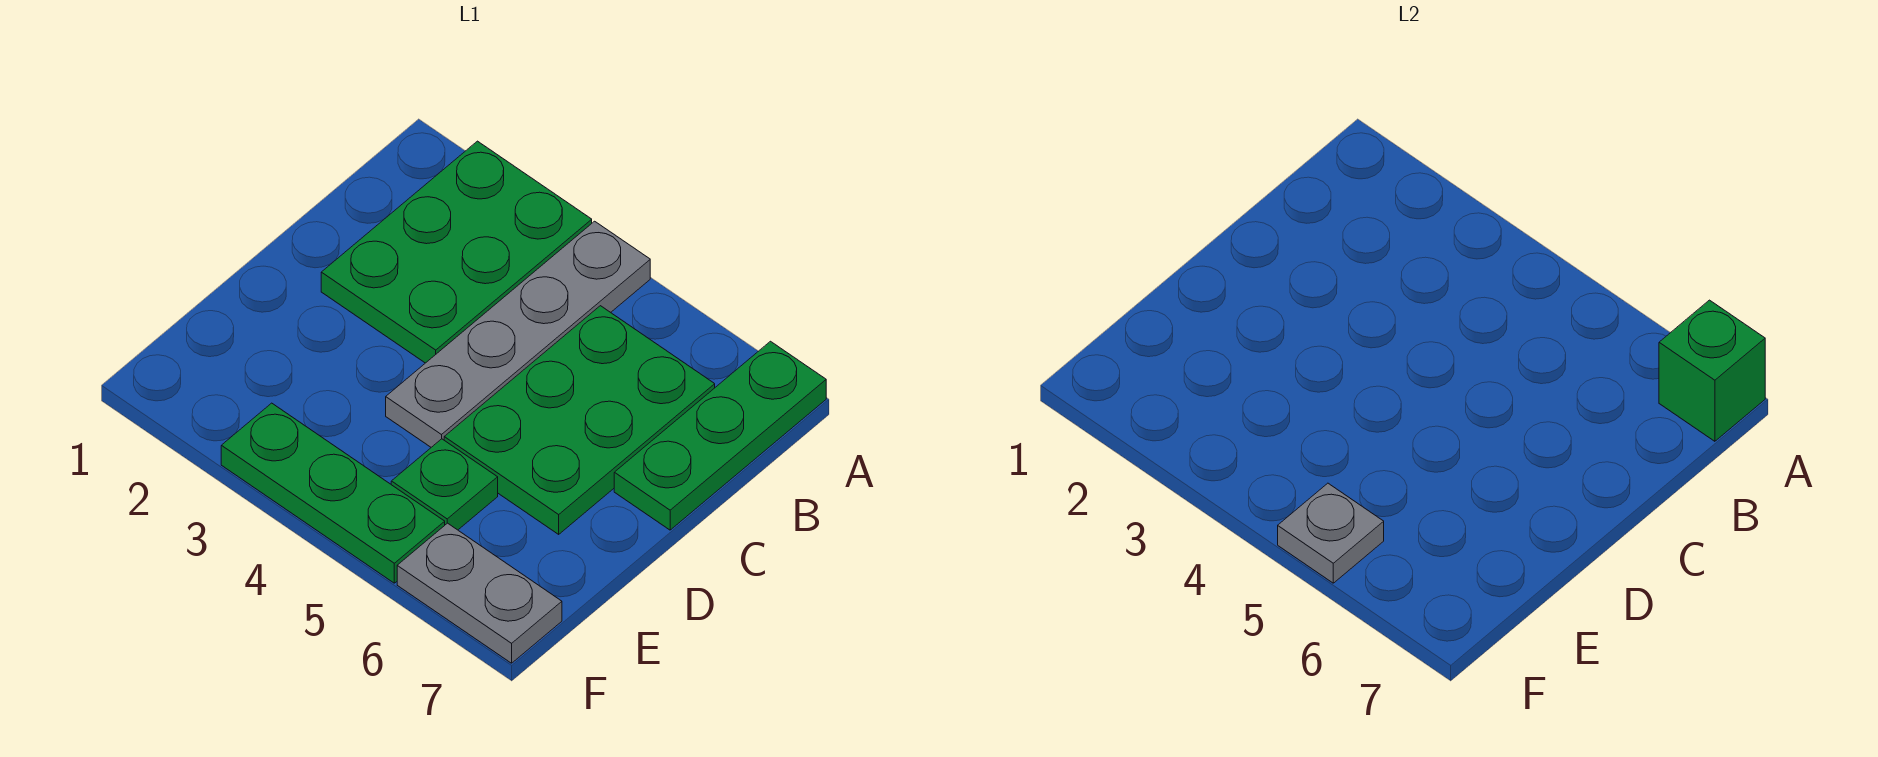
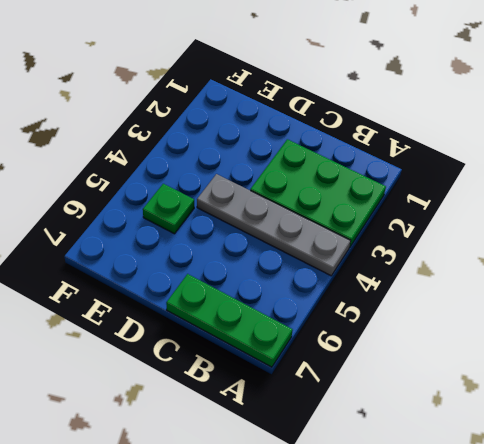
none -> green 2x3 plate [444,306,715,534]
none -> green 1x3 plate [221,403,445,583]

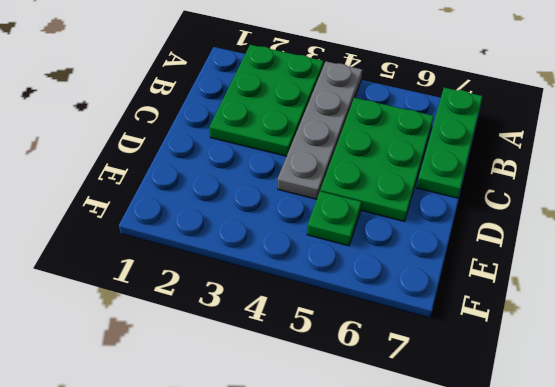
none -> green 1x3 plate [221,403,445,583]
none -> grey 1x2 plate [397,523,562,663]

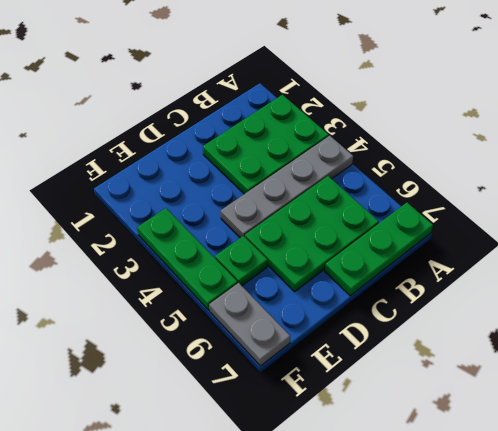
none -> green 1x1 brick [1659,300,1765,441]
none -> grey 1x1 plate [1278,483,1384,583]

